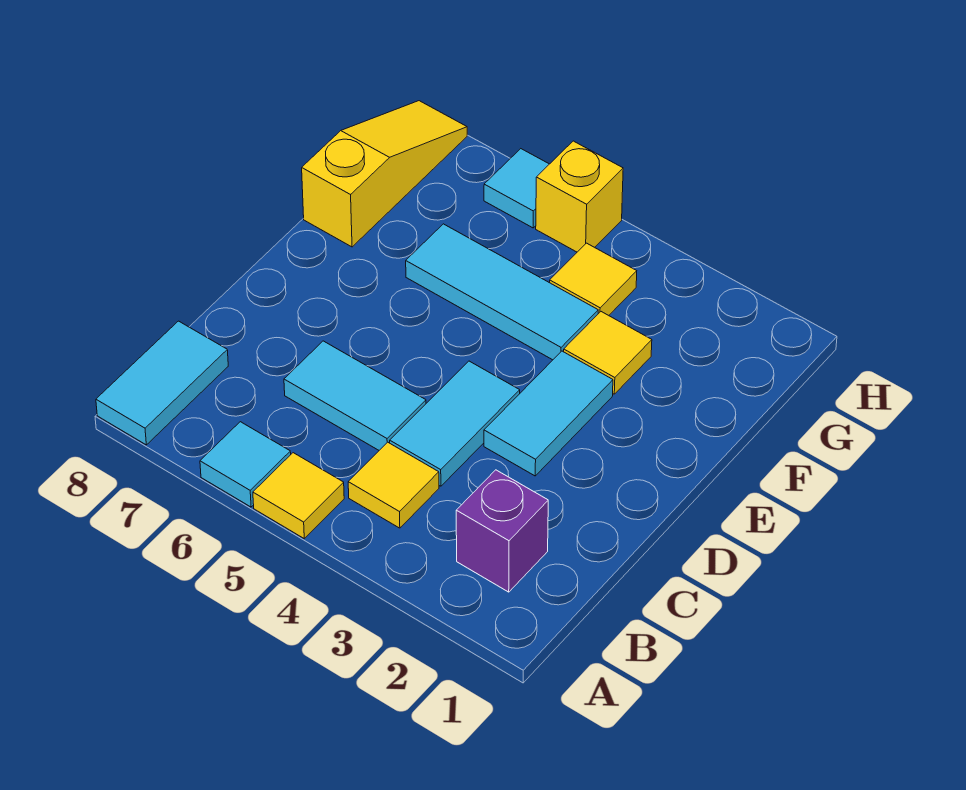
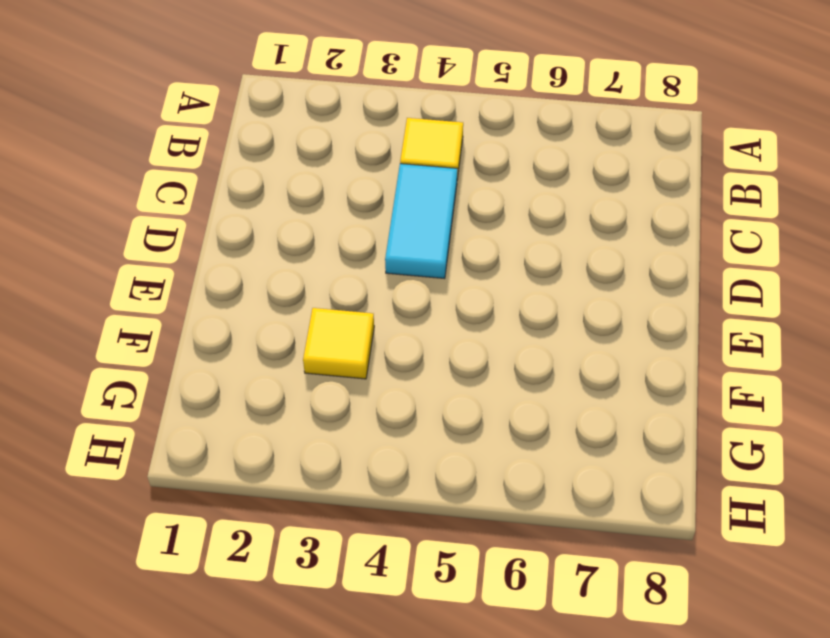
none -> yellow 1x1 tile [253,453,344,538]
none -> cyan 1x1 tile [200,422,291,507]
none -> cyan 1x2 tile [96,321,228,445]

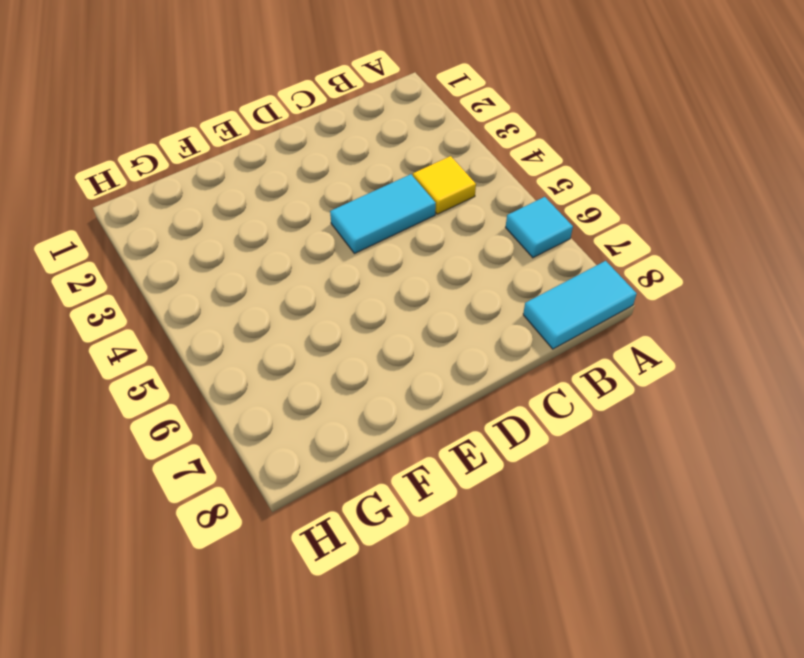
none -> yellow 1x1 tile [253,453,344,538]
none -> purple 1x1 brick [456,470,548,592]
none -> cyan 1x2 tile [284,341,426,450]

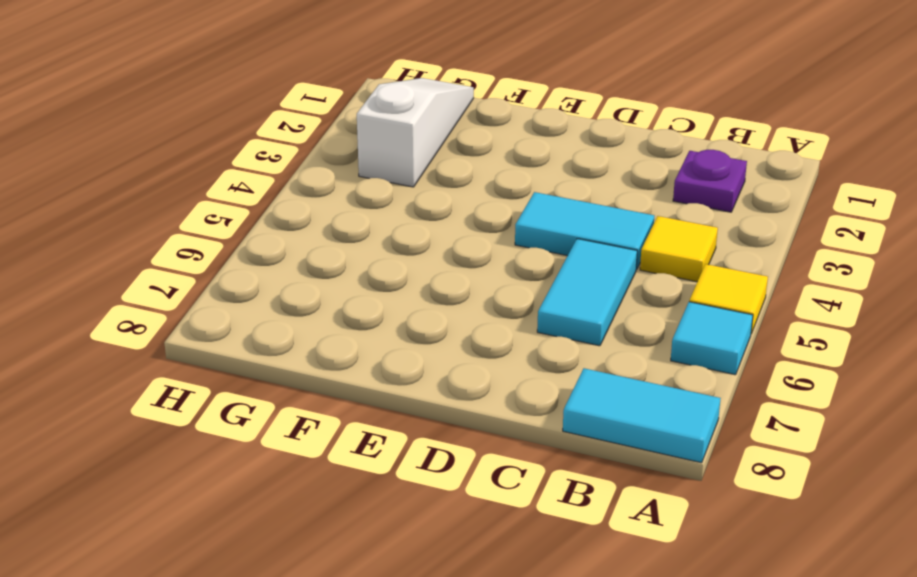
purple 1x1 plate [673,150,747,212] -> purple 1x1 brick [456,470,548,592]
white 1x3 slope [357,78,474,187] -> none
none -> cyan 1x2 tile [484,351,613,476]
none -> yellow 1x1 tile [564,312,652,394]
none -> cyan 1x3 tile [406,224,598,360]

